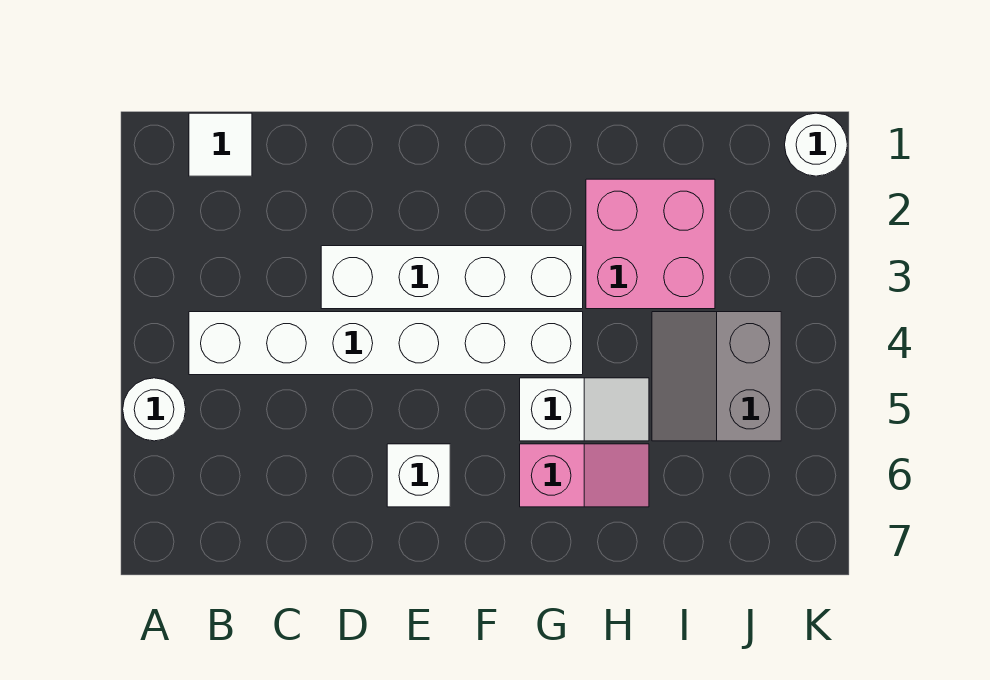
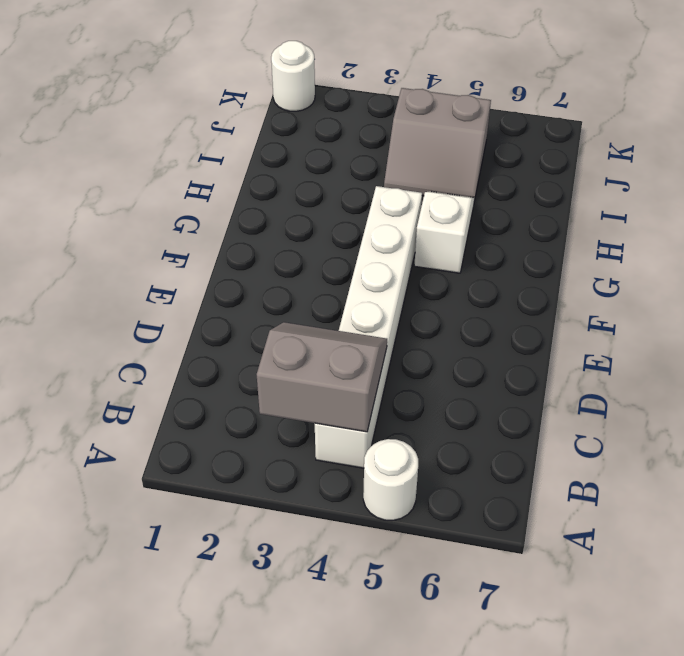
grey 2x2 slope [257,322,387,432] -> none
none -> white 1x1 tile [189,113,252,176]
none -> white 1x4 brick [321,246,583,309]

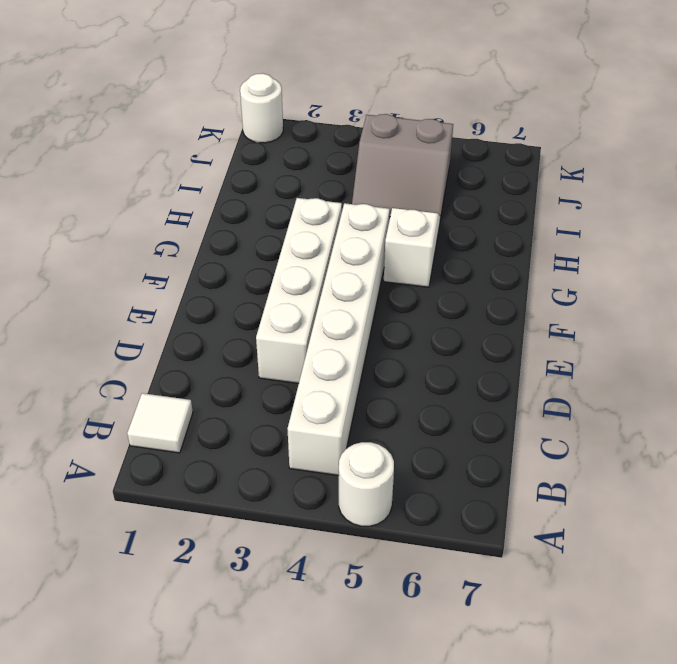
none -> white 1x1 brick [387,444,450,507]
none -> pink 1x2 slope [520,444,649,507]

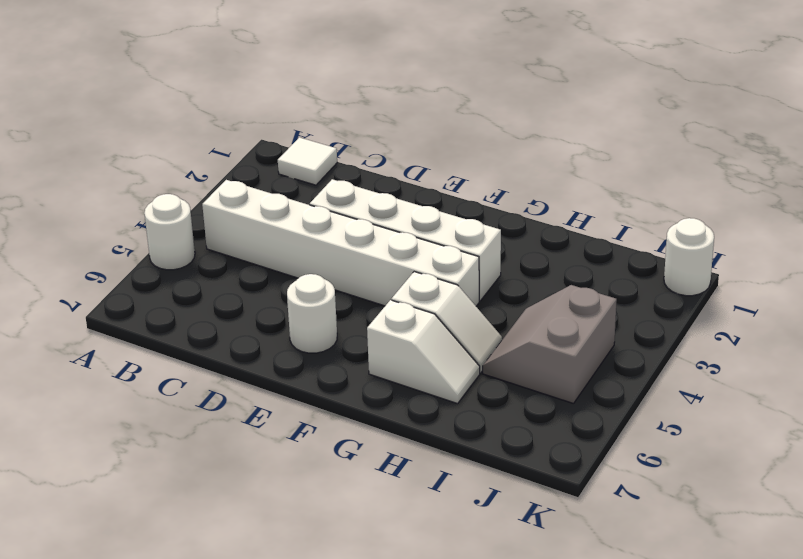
white 1x1 round brick [287,274,337,353] -> white 1x1 brick [387,444,450,507]
white 1x2 slope [367,300,480,404] -> pink 1x2 slope [520,444,649,507]
none -> pink 2x2 brick [586,179,715,309]

